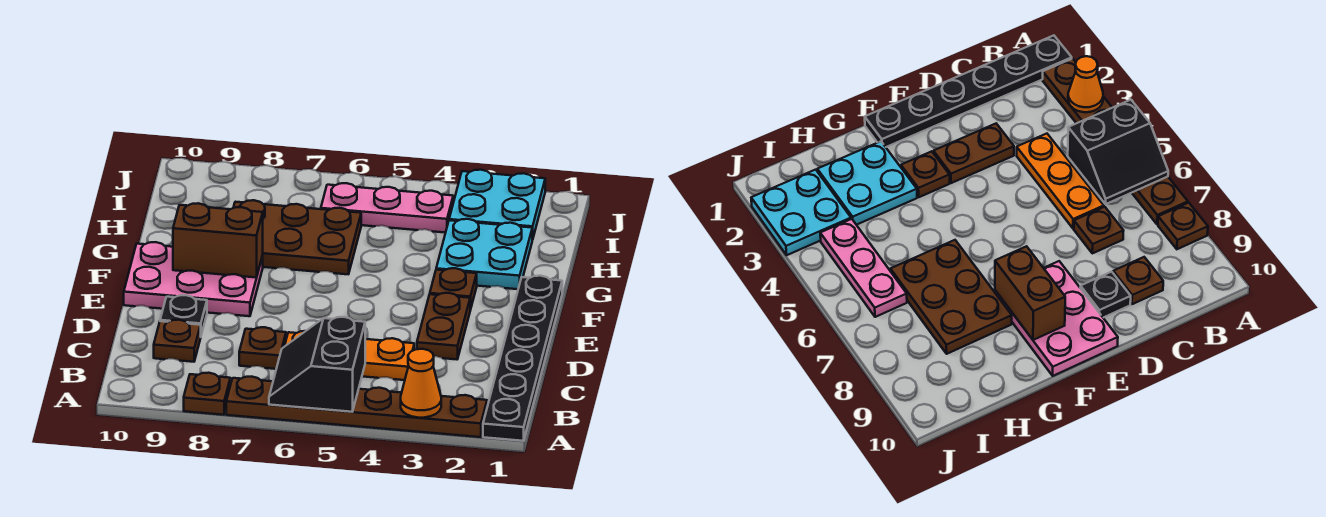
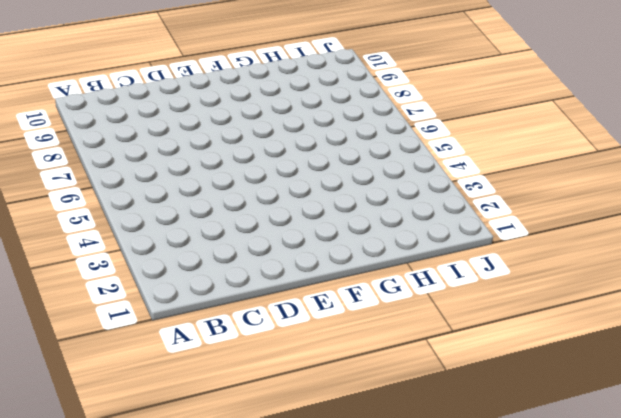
none -> black 1x6 plate [483,276,562,441]
none -> brown 1x6 plate [226,377,487,437]
none -> brown 1x1 plate [184,373,230,415]

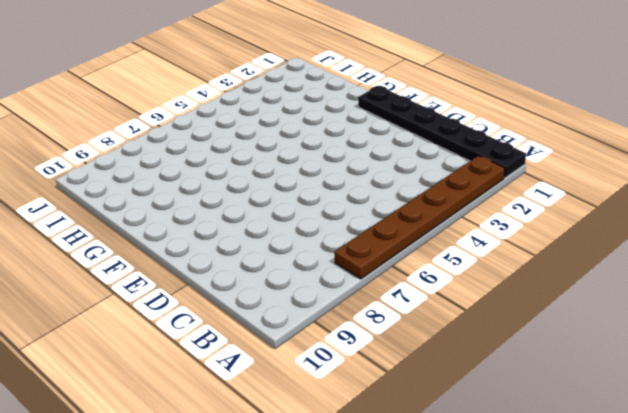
none -> brown 1x1 plate [184,373,230,415]
none -> orange 1x3 plate [285,331,414,380]
none -> brown 1x1 plate [239,327,286,369]

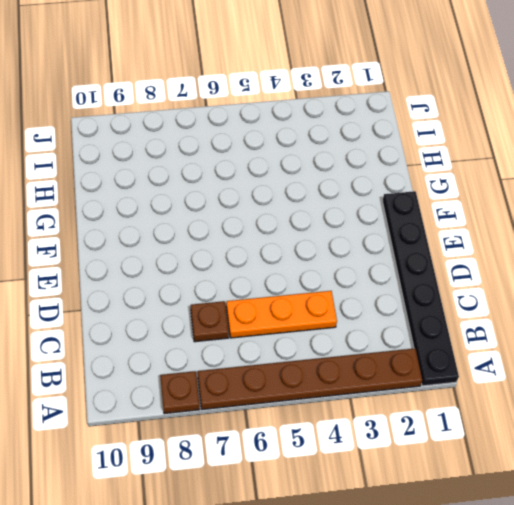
none -> brown 1x1 plate [154,320,201,362]
none -> brown 1x2 plate [417,293,470,359]
none -> black 1x1 plate [160,295,207,335]

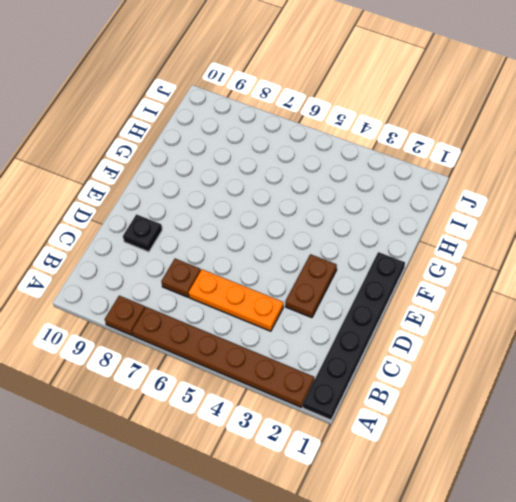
none -> brown 1x1 plate [154,320,201,362]
none -> pink 2x3 plate [124,242,263,316]
none -> brown 1x1 plate [430,268,477,310]

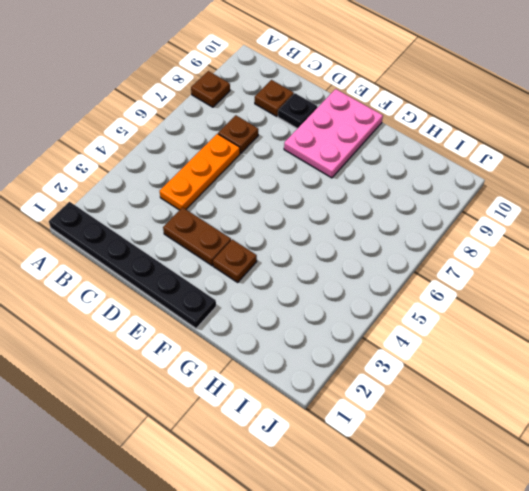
none -> brown 1x6 plate [226,377,487,437]
none -> cyan 2x2 plate [436,219,532,289]
none -> brown 2x3 plate [233,200,361,274]

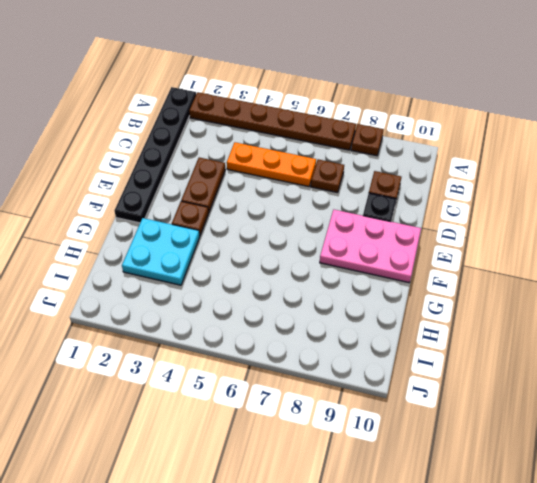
none -> brown 2x3 plate [233,200,361,274]
none -> cyan 2x2 plate [449,170,545,240]
none -> pink 1x3 plate [321,183,453,233]

